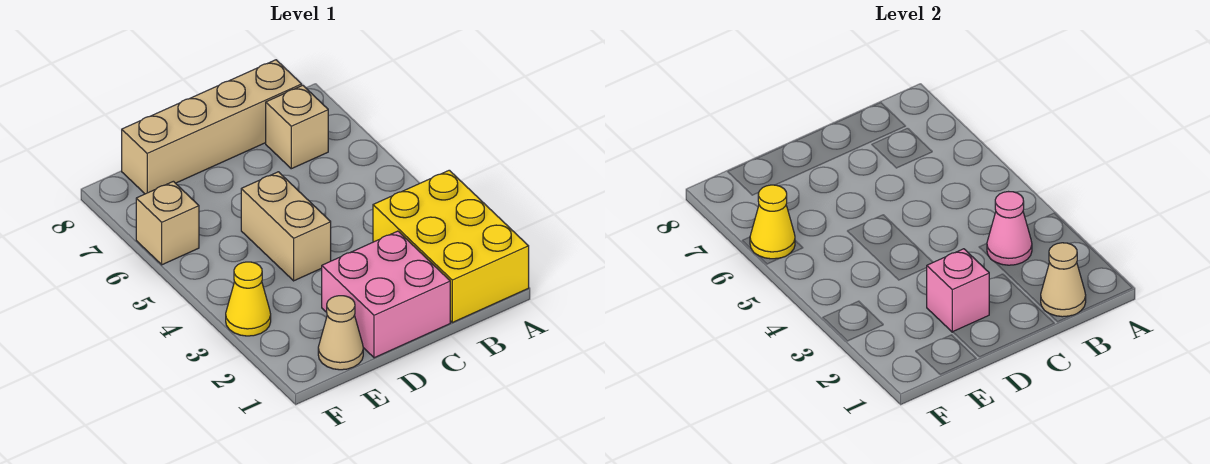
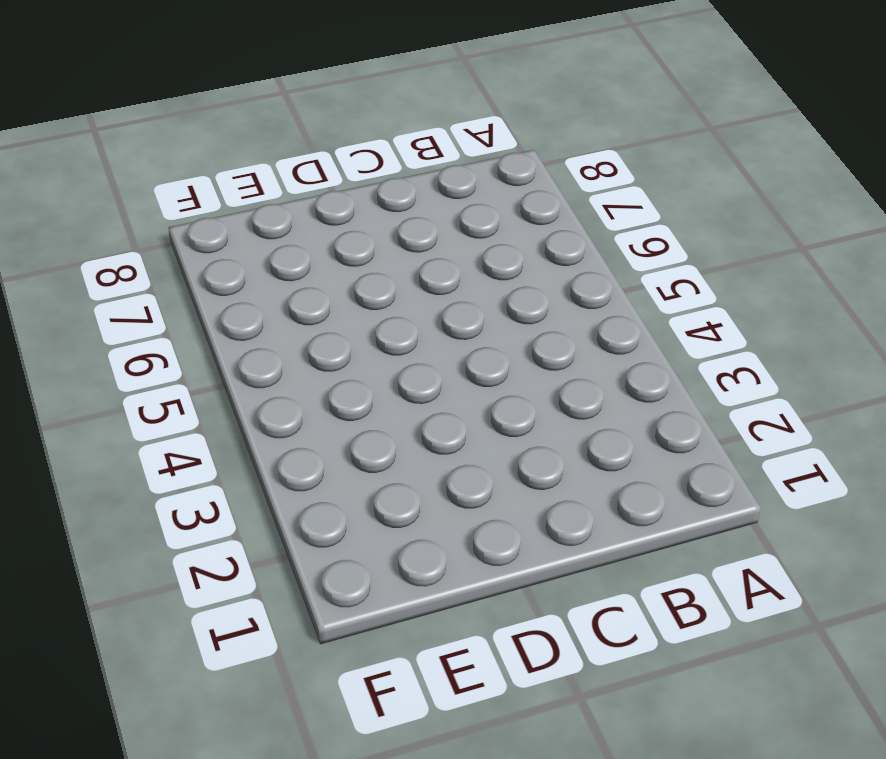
none -> yellow 2x3 brick [373,170,529,322]
none -> tan 1x1 brick [266,85,328,169]
none -> tan 1x4 brick [122,60,302,194]

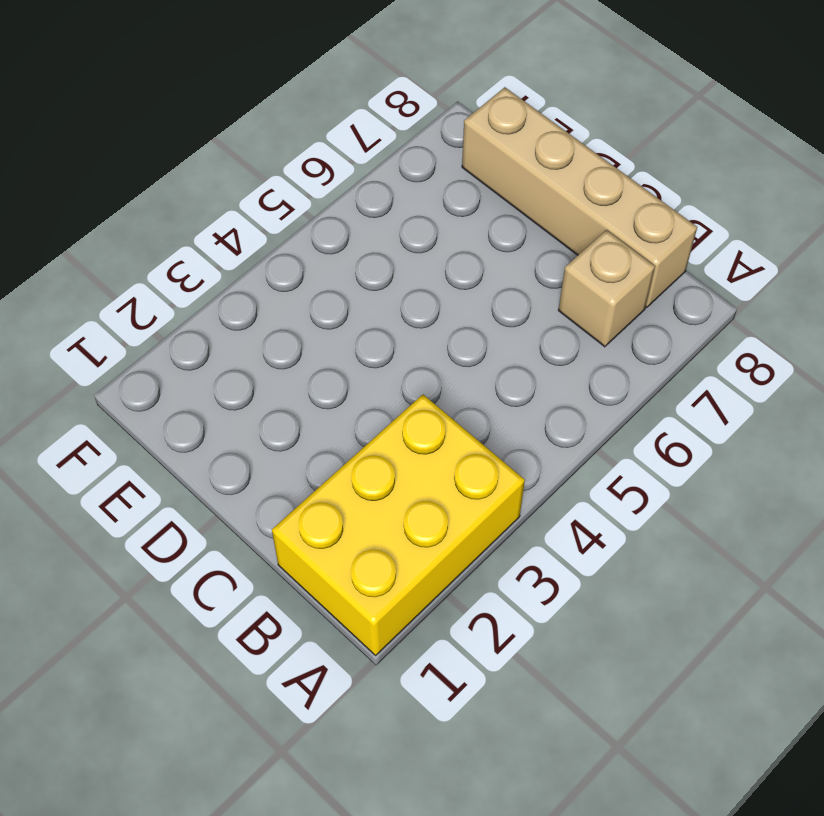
none -> pink 2x2 brick [322,231,450,358]
none -> tan 1x2 brick [241,172,331,281]
none -> tan 1x1 cone [318,296,363,370]

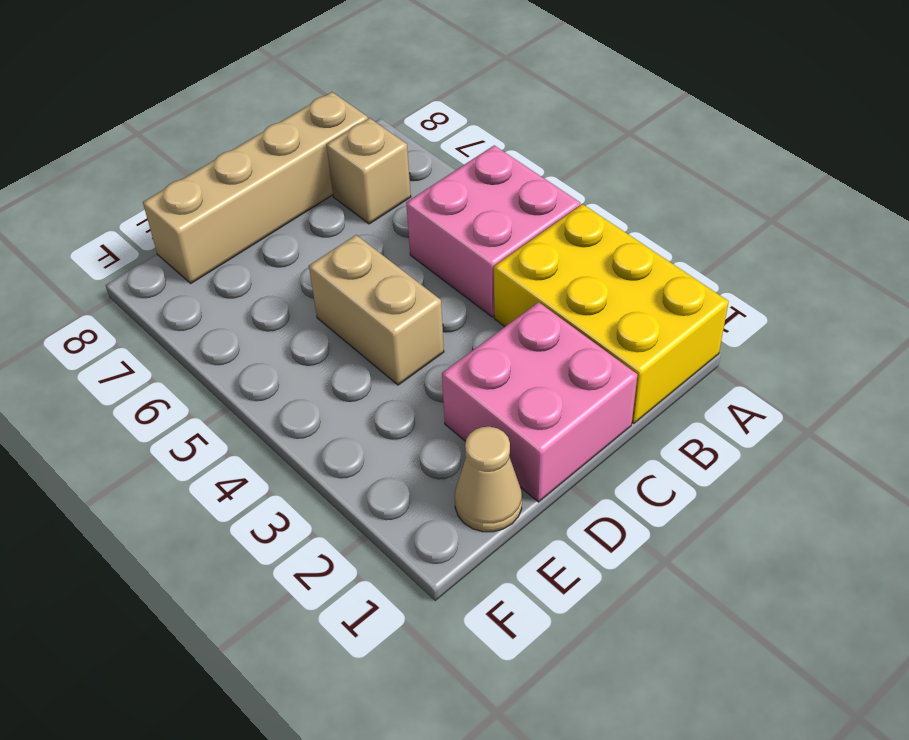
pink 2x2 brick [406,145,580,317] -> none
none -> yellow 1x1 cone [226,262,271,336]
none -> tan 1x1 brick [136,181,199,265]
none -> tan 1x1 cone [1041,243,1086,317]

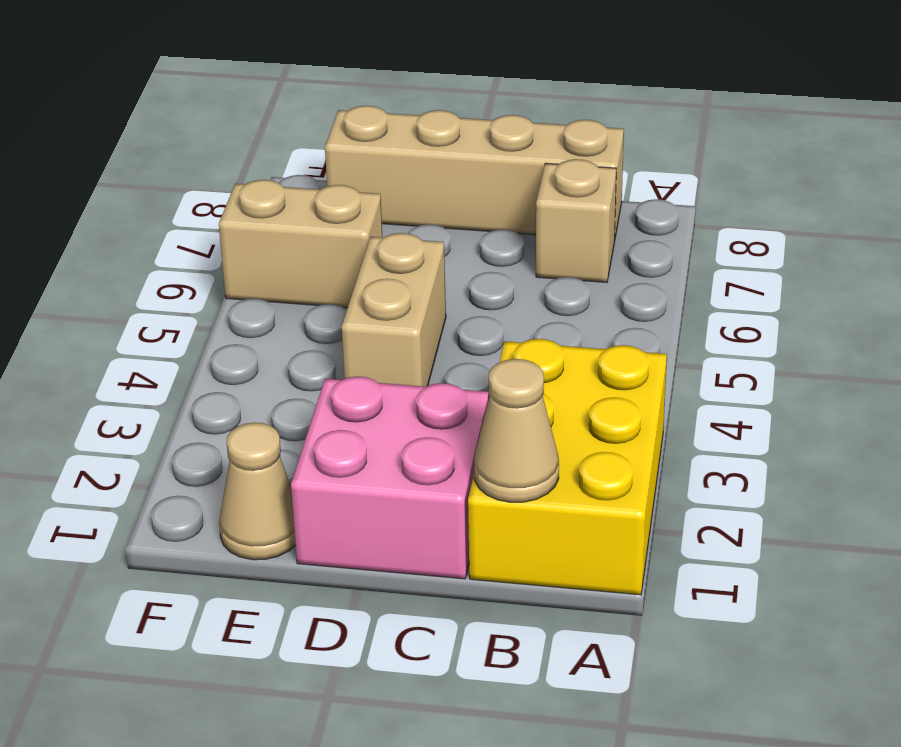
tan 1x2 brick [219,180,382,308] -> tan 1x1 brick [136,181,199,265]
none -> yellow 1x1 cone [226,262,271,336]
none -> pink 1x1 cone [987,192,1032,265]
none -> pink 1x1 brick [927,249,989,332]

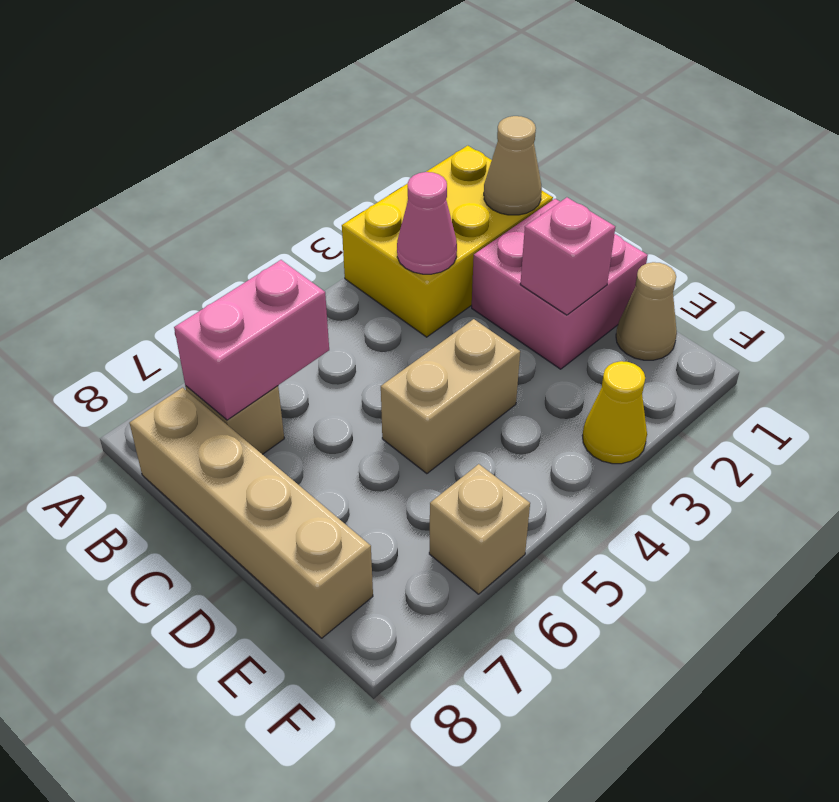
pink 1x2 brick [174,260,329,420] -> none
none -> yellow 1x1 cone [750,185,795,259]

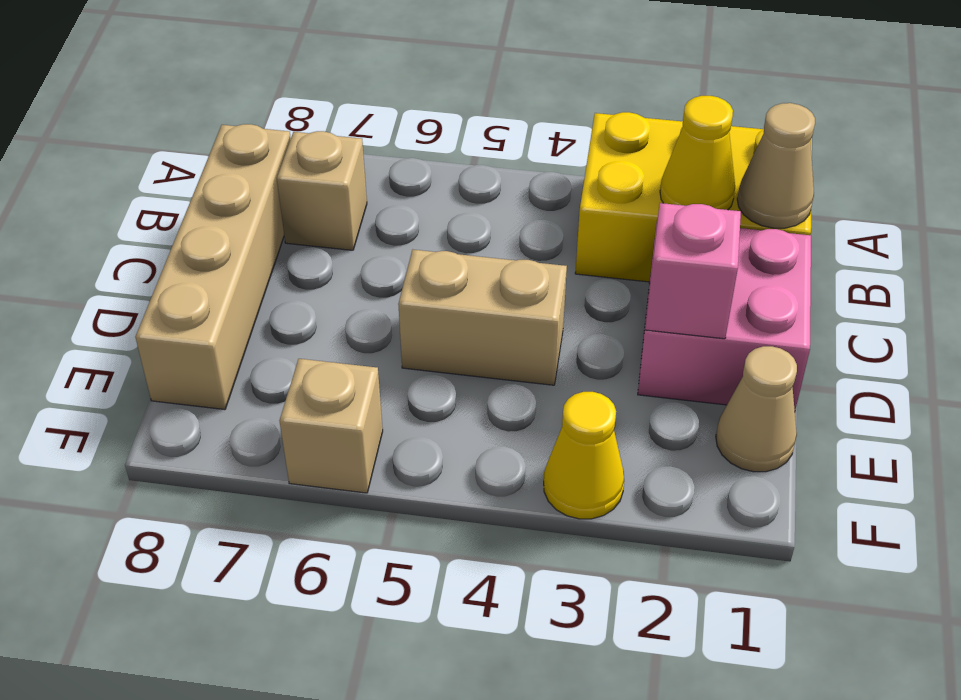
yellow 1x1 cone [660,96,735,210] -> yellow 1x1 cone moved to [750,185,795,259]
none -> pink 1x1 cone [987,192,1032,265]

